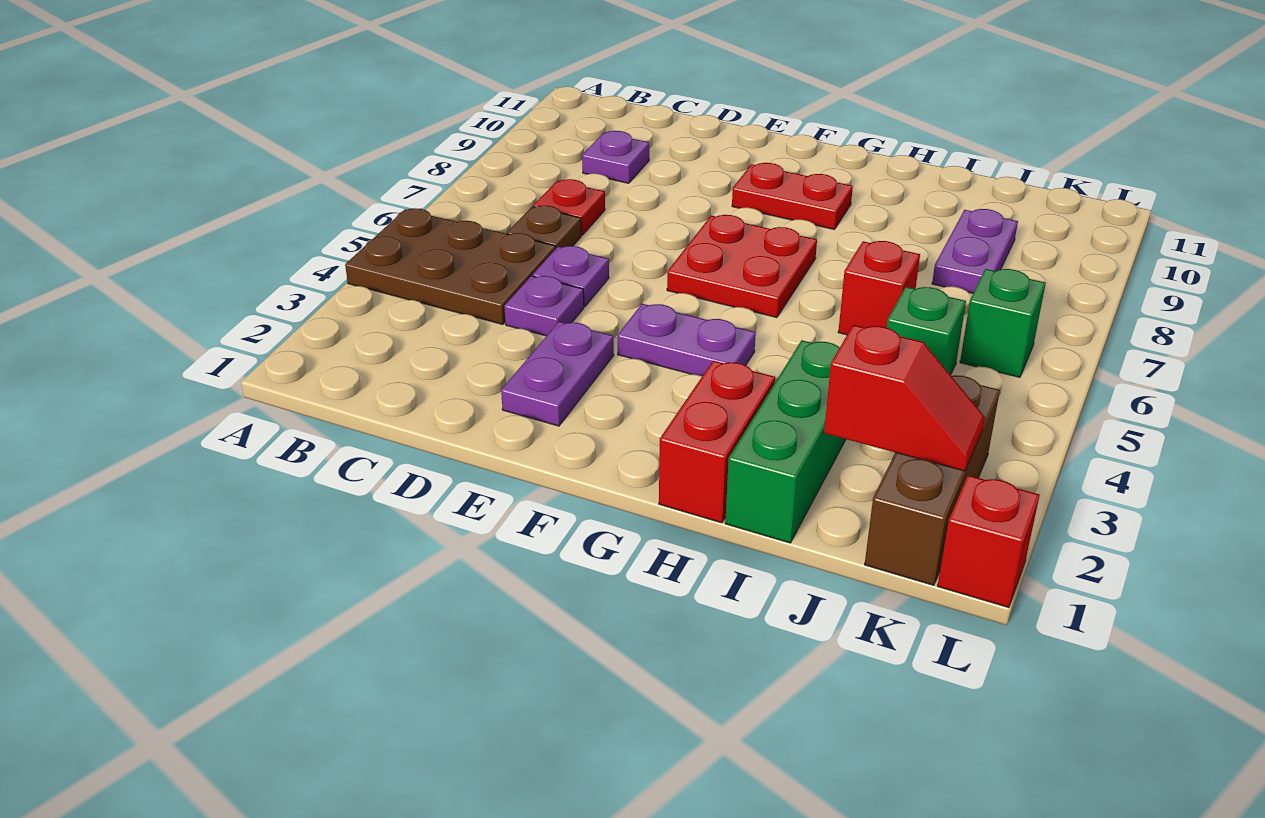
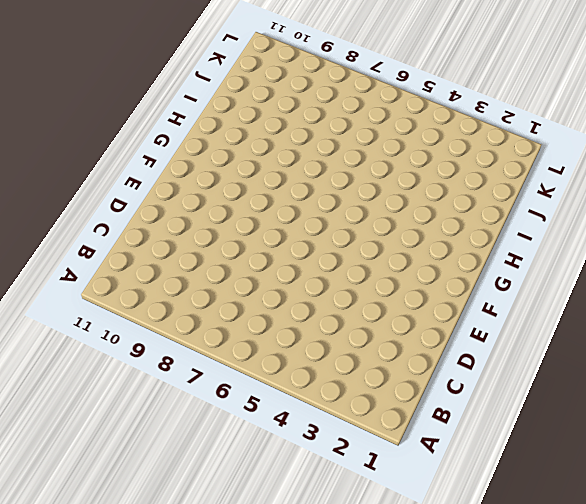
none -> brown 2x3 plate [345,208,556,324]
none -> brown 1x1 plate [507,206,581,248]
none -> red 1x1 plate [533,179,605,235]

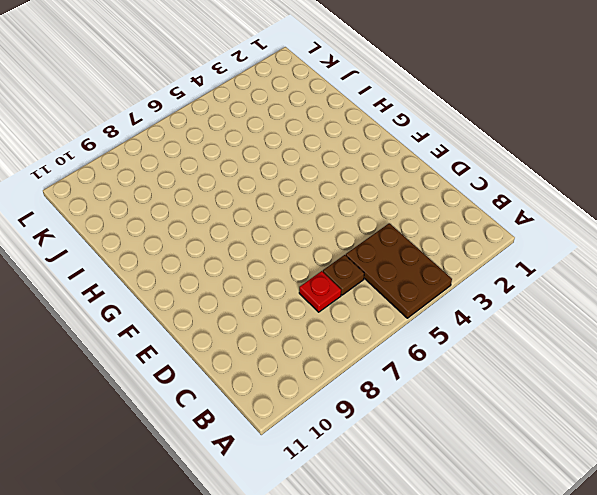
none -> purple 1x1 plate [582,131,649,183]
none -> purple 1x1 plate [504,276,584,336]
none -> purple 1x1 plate [533,246,609,307]

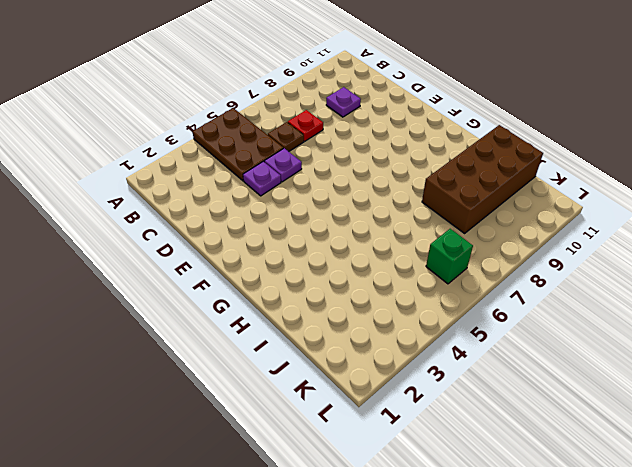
brown 2x4 brick [422,125,543,233] -> purple 1x2 plate [932,209,1018,293]
none -> purple 1x2 plate [501,322,614,426]
none -> purple 1x2 plate [618,304,756,376]
none -> red 2x2 plate [667,215,817,318]

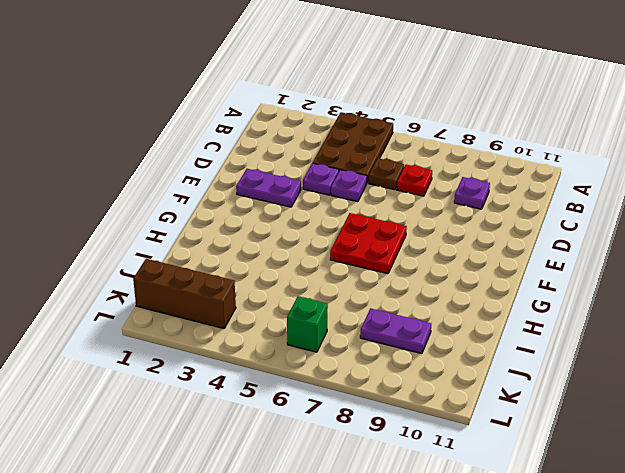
none -> purple 1x2 plate [618,304,756,376]
none -> red 1x2 plate [732,163,853,230]
none -> red 1x2 brick [659,361,775,523]

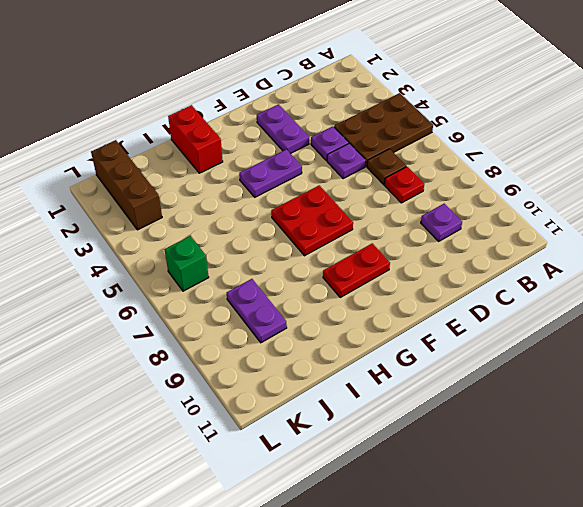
none -> green 1x3 brick [725,340,846,543]
none -> red 1x1 brick [838,241,920,335]
none -> green 1x1 brick [887,287,966,375]

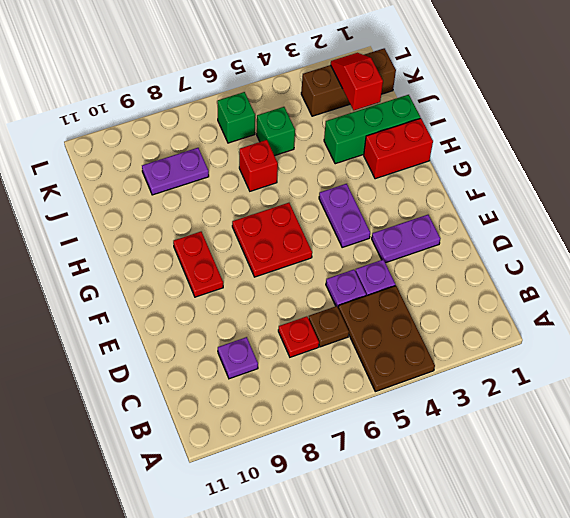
none -> red 1x1 brick [938,475,1040,607]

